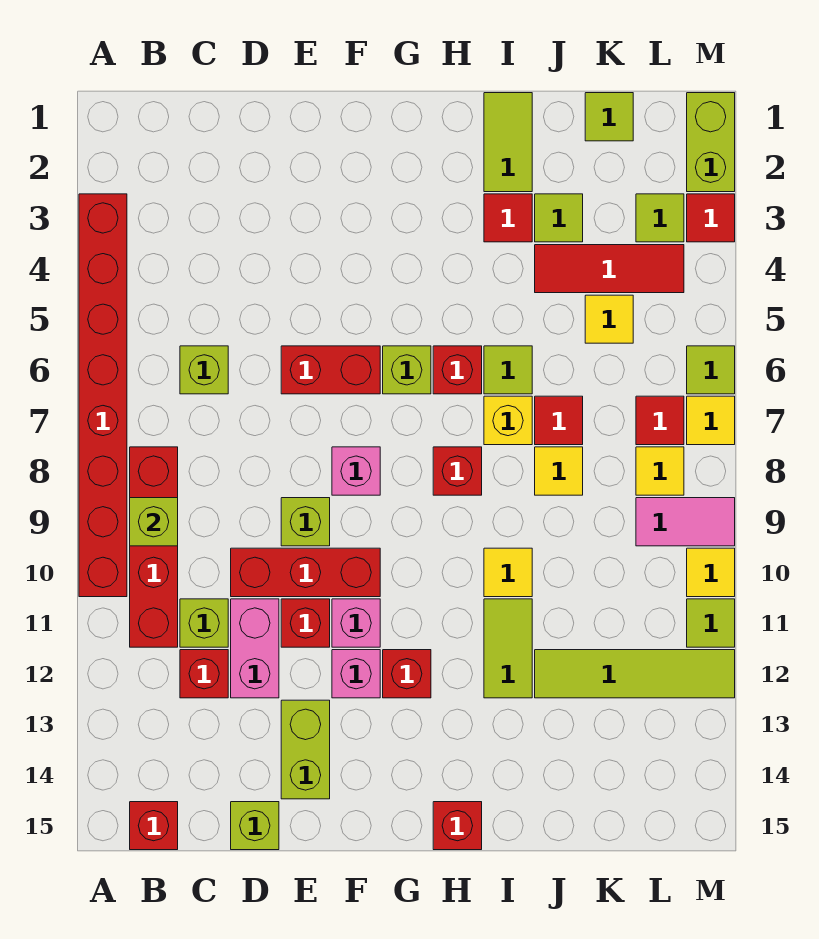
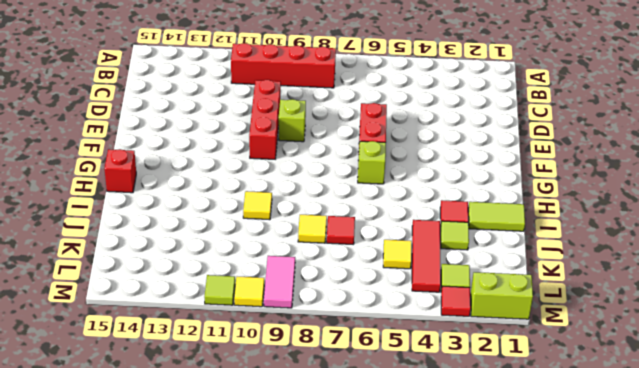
none -> red 1x8 brick [79,194,127,597]
none -> red 1x1 brick [130,802,178,850]
none -> lime 1x1 brick [180,346,228,394]
none -> lime 1x1 brick [180,599,228,647]

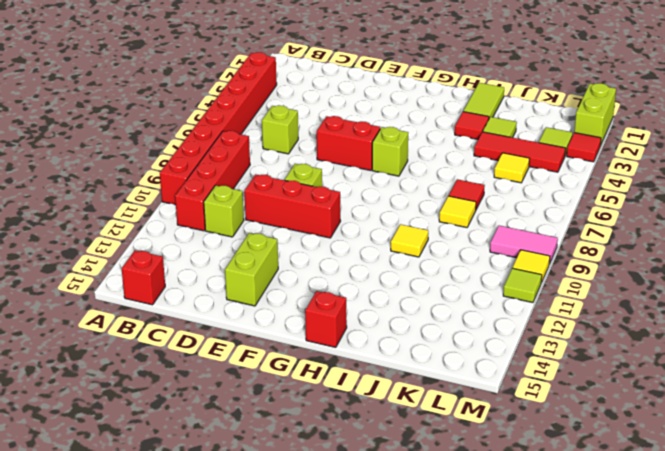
none -> red 1x1 brick [180,650,228,698]
none -> pink 1x2 brick [231,599,279,698]
none -> lime 1x1 brick [231,802,279,850]
none -> red 1x1 brick [281,599,330,647]

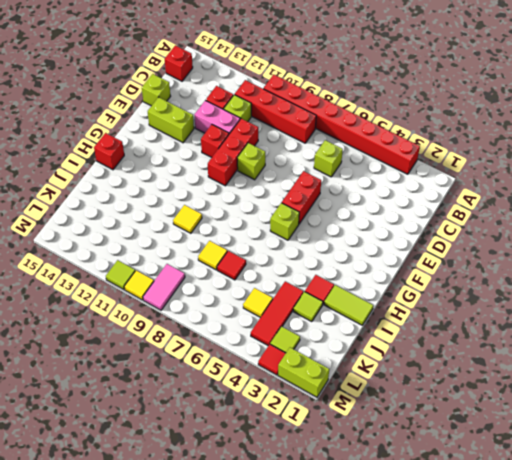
none -> pink 1x1 brick [332,447,380,495]
none -> pink 1x1 brick [332,599,380,647]
none -> pink 1x1 brick [332,650,380,698]
none -> red 1x1 brick [383,650,431,698]

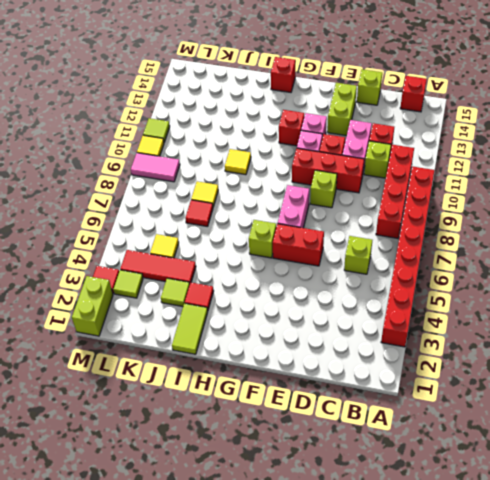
pink 1x2 brick [278,185,309,228] -> pink 1x1 brick [332,447,380,495]
none -> red 1x1 brick [433,346,482,394]
none -> red 1x1 brick [433,447,482,495]
none -> lime 1x1 tile [484,346,532,394]
none -> yellow 1x1 brick [484,396,532,445]

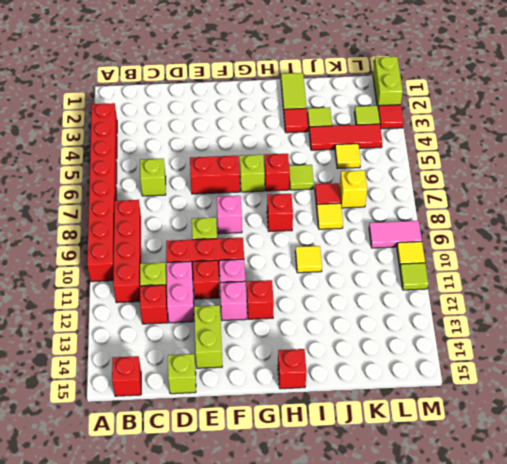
yellow 1x1 brick [339,170,367,208] -> yellow 1x1 brick moved to [484,396,532,445]
none -> lime 1x2 tile [484,599,532,698]
none -> lime 1x4 tile [535,650,735,698]
none -> lime 1x1 tile [585,93,633,141]
none -> red 1x1 tile [636,396,684,445]

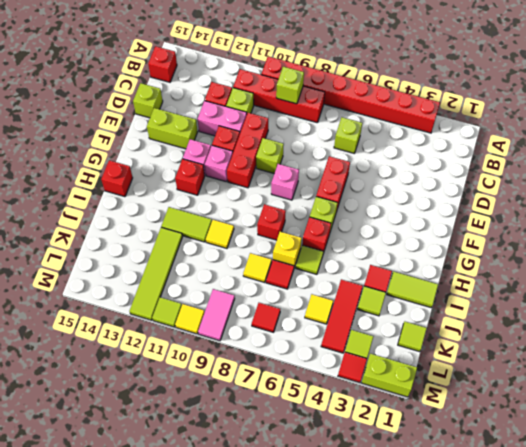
none -> yellow 1x1 tile [636,447,684,495]
none -> lime 1x1 tile [687,346,735,394]
none -> yellow 1x1 tile [687,396,735,445]

